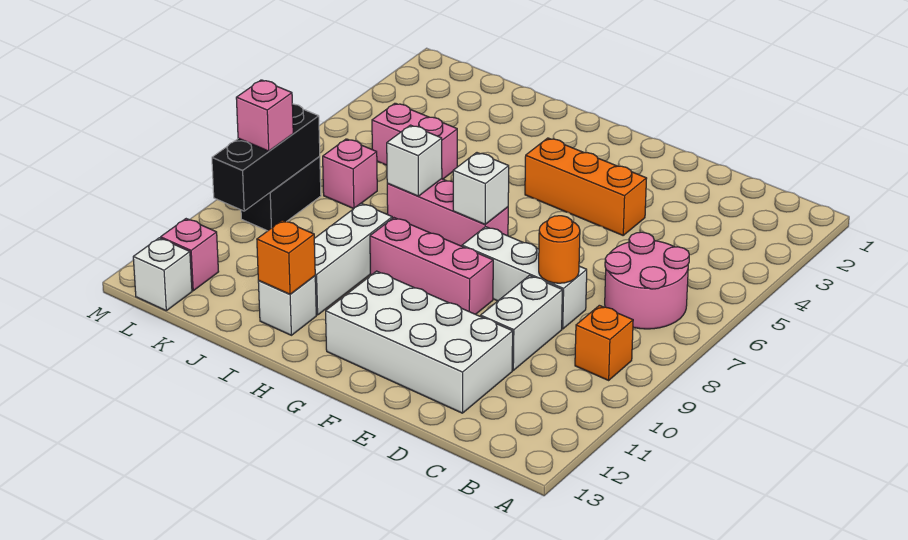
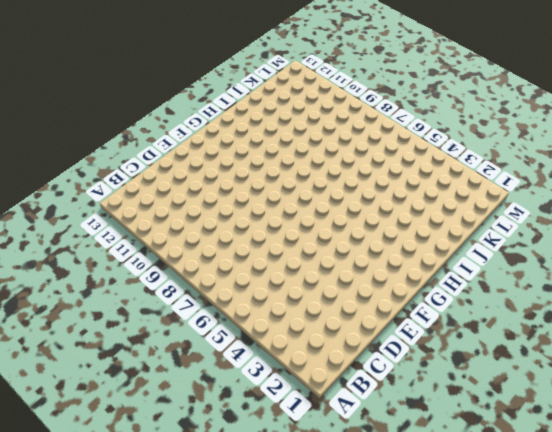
none -> pink 2x2 round brick [605,232,689,329]
none -> orange 1x1 brick [575,305,633,380]
none -> white 1x3 brick [462,227,587,329]

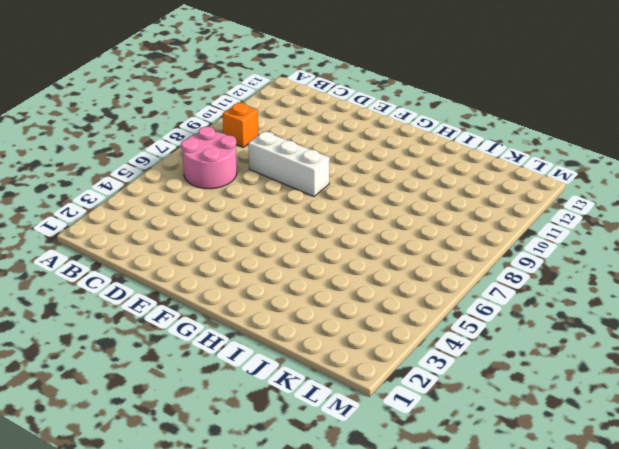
none -> white 1x2 brick [481,276,562,370]
none -> white 2x4 brick [326,271,513,413]
none -> orange 1x3 brick [525,138,647,235]

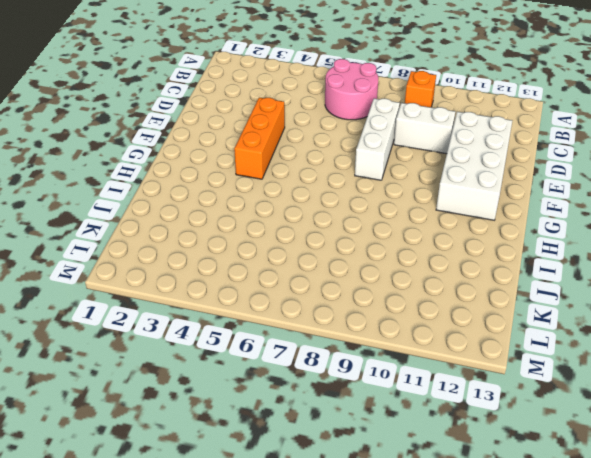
none -> pink 1x3 brick [370,218,493,314]
none -> pink 1x3 brick [387,179,508,246]
none -> white 1x3 brick [314,203,392,315]

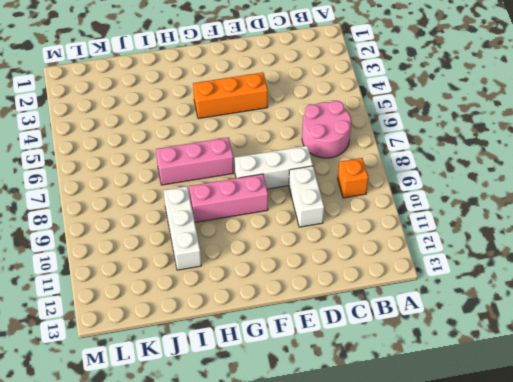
none -> white 2x4 brick [326,271,513,413]
none -> white 1x1 brick [258,276,316,335]
none -> pink 1x2 brick [372,103,457,179]

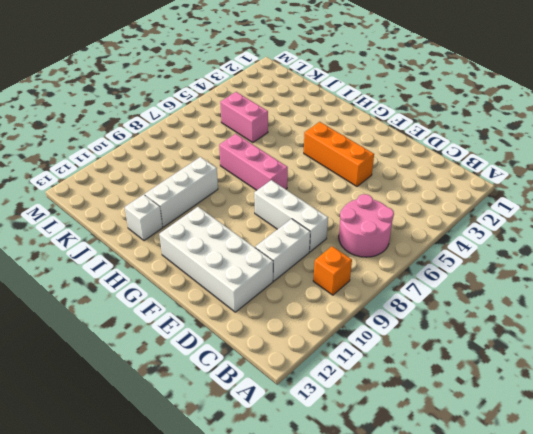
none -> pink 1x3 brick [370,218,493,314]
none -> pink 1x1 brick [323,139,377,209]
none -> black 1x2 brick [241,156,321,231]

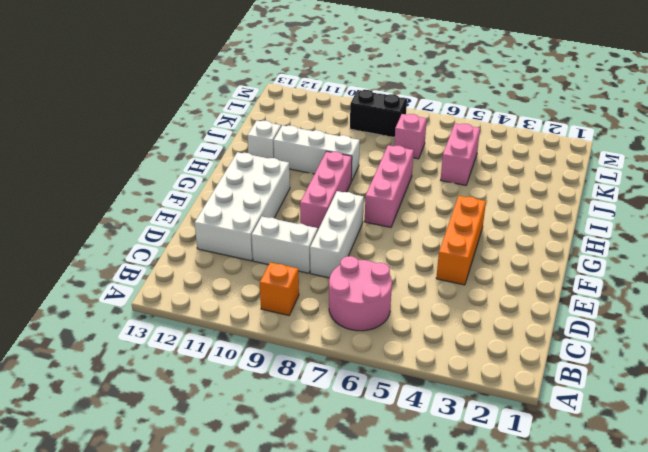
none -> pink 1x1 brick [161,219,219,291]
none -> white 1x1 brick [133,238,192,311]
none -> orange 1x1 round brick [539,216,580,283]

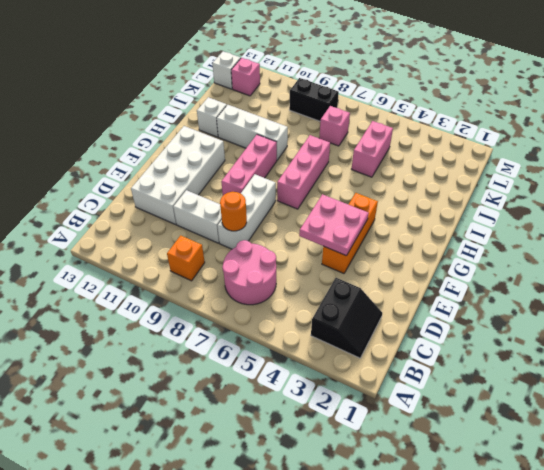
black 2x2 slope [311,278,382,358] -> none
pink 2x2 plate [299,194,369,256] -> none
none -> white 1x1 brick [453,153,509,224]
none -> white 1x1 brick [387,125,442,196]
none -> orange 1x1 brick [257,220,315,294]

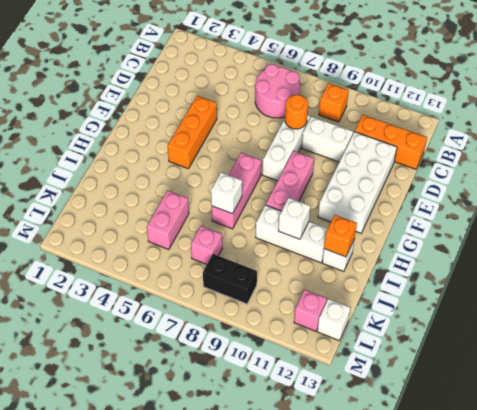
orange 1x3 brick [355,115,427,169] -> none
white 1x1 brick [278,198,310,239] -> white 1x1 brick moved to [453,153,509,224]
none -> black 1x3 brick [212,104,320,211]
none -> pink 1x1 brick [236,80,293,151]

